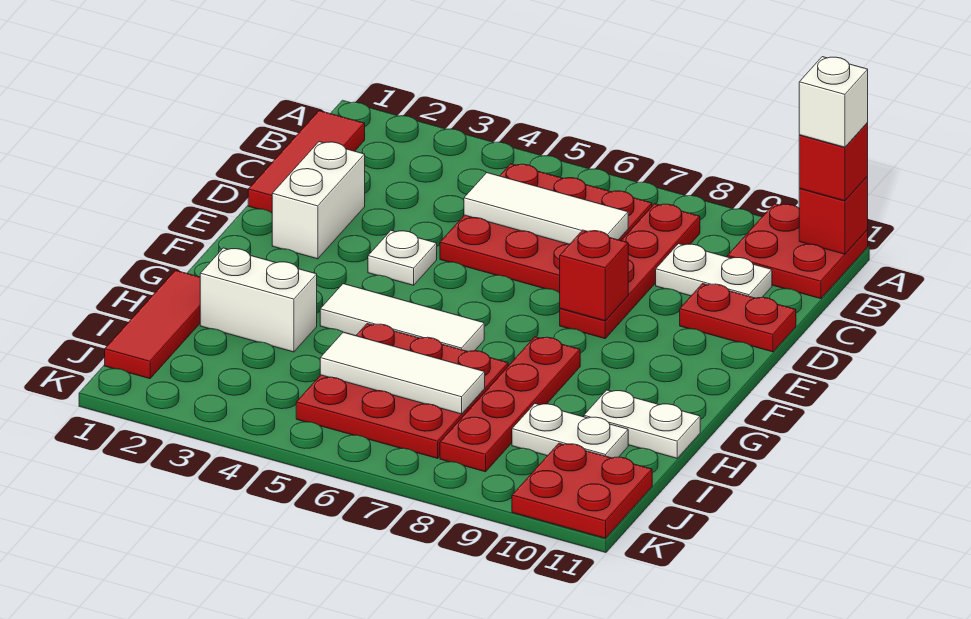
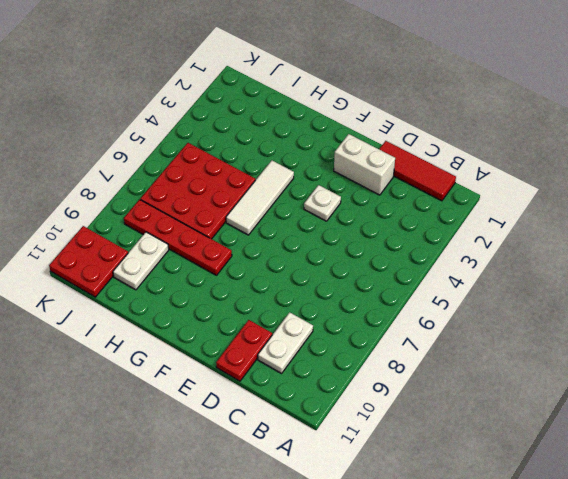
none -> red 2x2 plate [727,204,868,299]
none -> red 3x3 plate [440,164,652,293]
none -> red 1x4 plate [560,204,700,339]

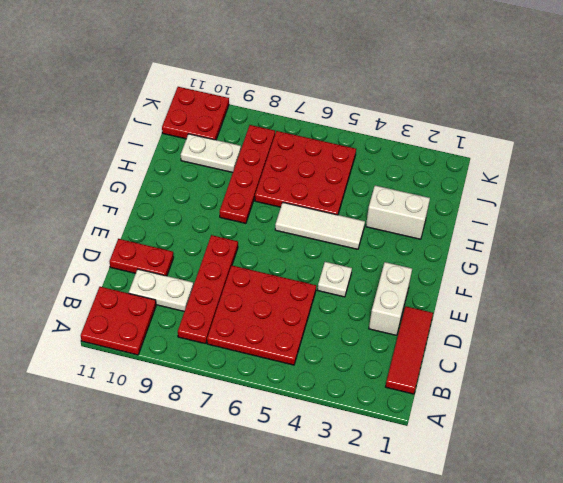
none -> red 1x3 tile [105,270,200,379]
none -> white 1x2 plate [584,390,700,458]
none -> red 1x1 brick [799,176,868,254]

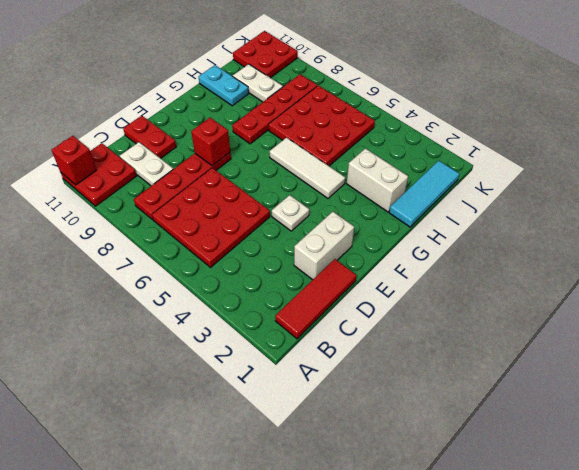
cyan 1x3 tile [389,161,459,227] -> red 1x3 tile [105,270,200,379]
cyan 1x2 plate [199,65,249,106] -> white 1x2 plate [584,390,700,458]
none -> white 1x3 tile [464,173,628,244]
none -> white 1x3 tile [320,332,485,414]
none -> red 1x1 brick [799,123,868,201]

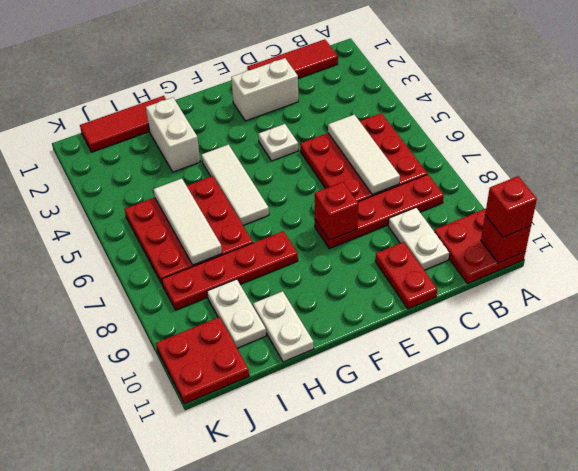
none -> white 1x1 brick [799,57,868,147]

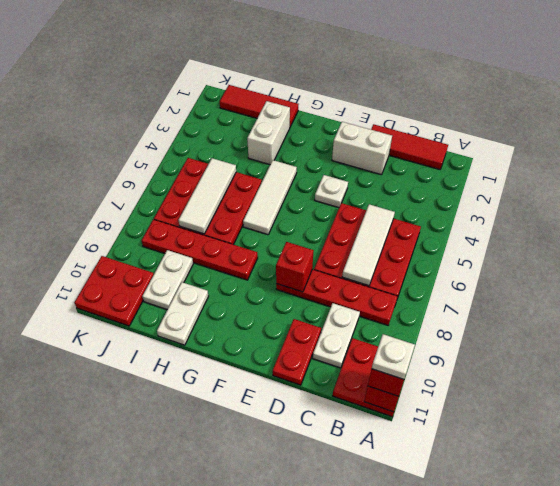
white 1x1 plate [372,334,415,379] -> white 1x1 brick [799,57,868,147]

